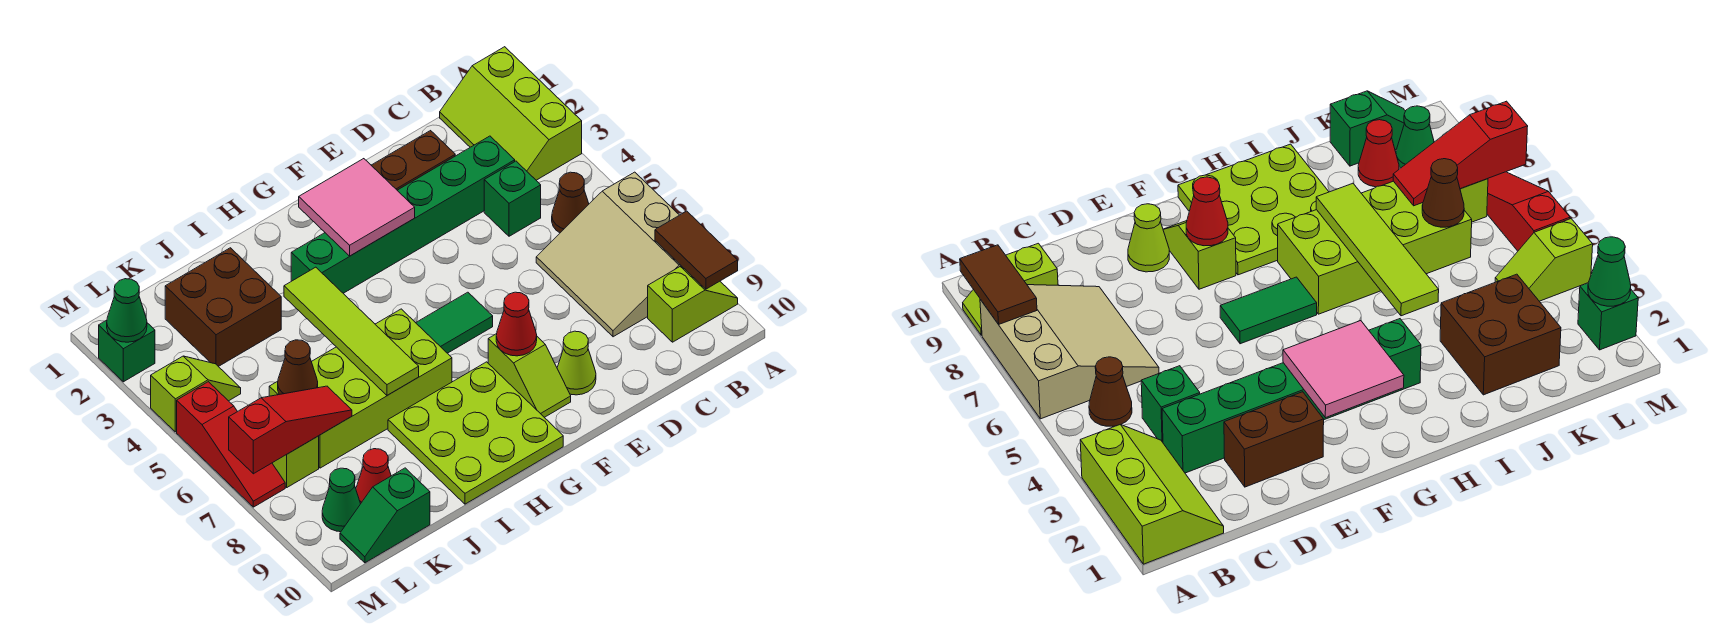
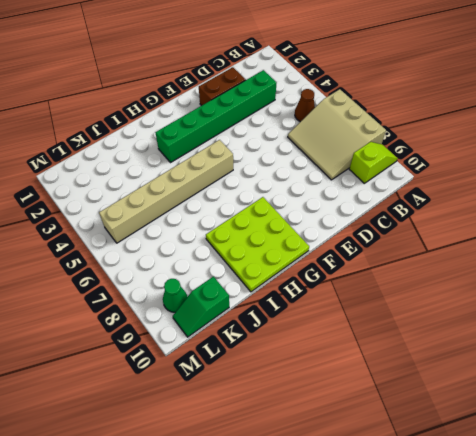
tan 1x6 brick [99,140,233,243] -> none
none -> lime 2x3 slope [440,47,582,180]
none -> green 1x1 brick [484,161,541,236]
none -> lime 1x1 cone [557,331,596,395]

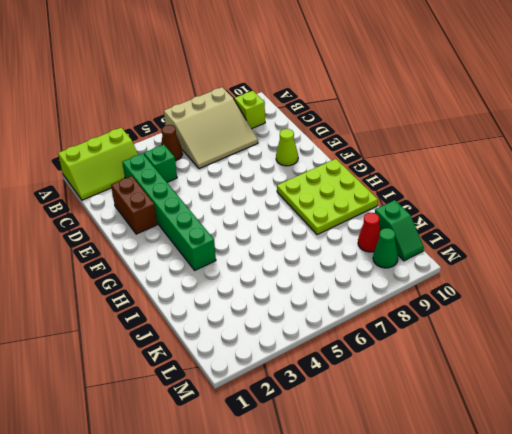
none -> green 1x2 tile [416,292,493,353]
none -> lime 1x2 slope [488,334,571,417]
none -> lime 2x4 brick [269,309,452,468]

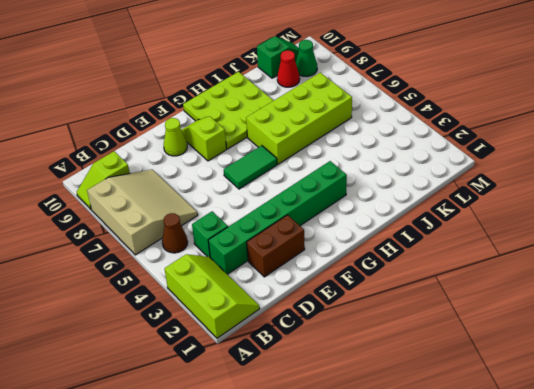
none -> brown 2x2 brick [165,248,281,367]
none -> lime 1x2 slope [151,356,241,432]
none -> lime 1x1 brick [272,436,319,487]

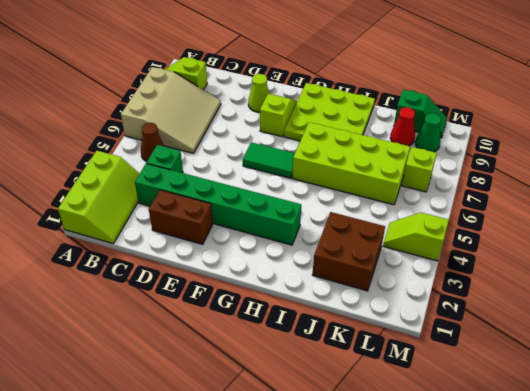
none -> green 1x1 brick [99,320,155,382]
none -> red 1x3 slope [177,382,285,507]
none -> brown 1x2 tile [655,211,738,289]

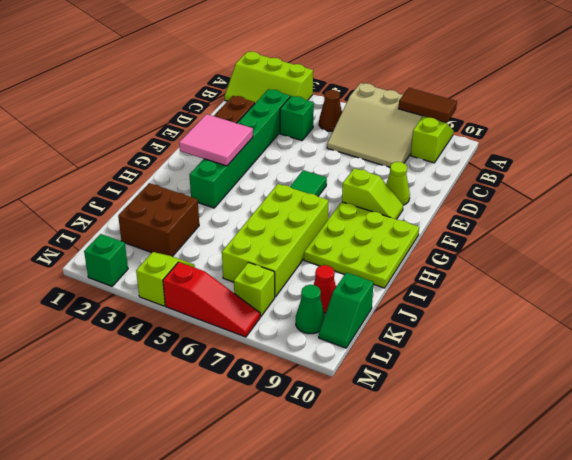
none -> red 1x1 cone [496,292,537,356]
none -> lime 1x4 tile [284,267,419,395]
none -> brown 1x1 cone [278,340,318,395]

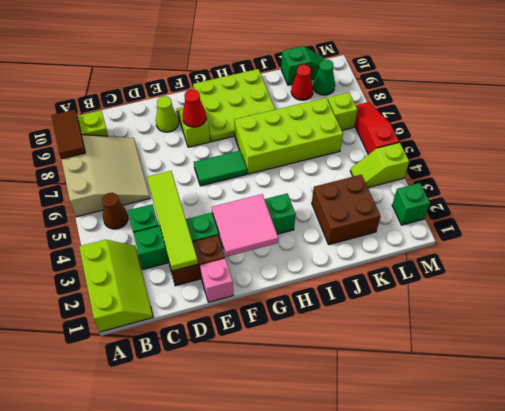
lime 1x4 tile [147,171,198,271] -> lime 1x4 tile moved to [284,267,419,395]
pink 1x1 brick [200,258,233,302] -> none
none -> brown 1x1 cone [278,340,318,395]
none -> red 1x3 slope [229,386,352,474]
none -> green 1x1 cone [107,279,147,342]

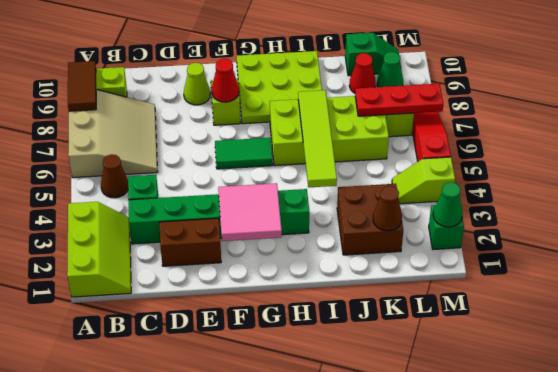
brown 1x1 cone [373,186,402,231] -> brown 1x1 cone moved to [278,340,318,395]
red 1x3 plate [355,84,443,116] -> red 1x3 slope [229,386,352,474]

